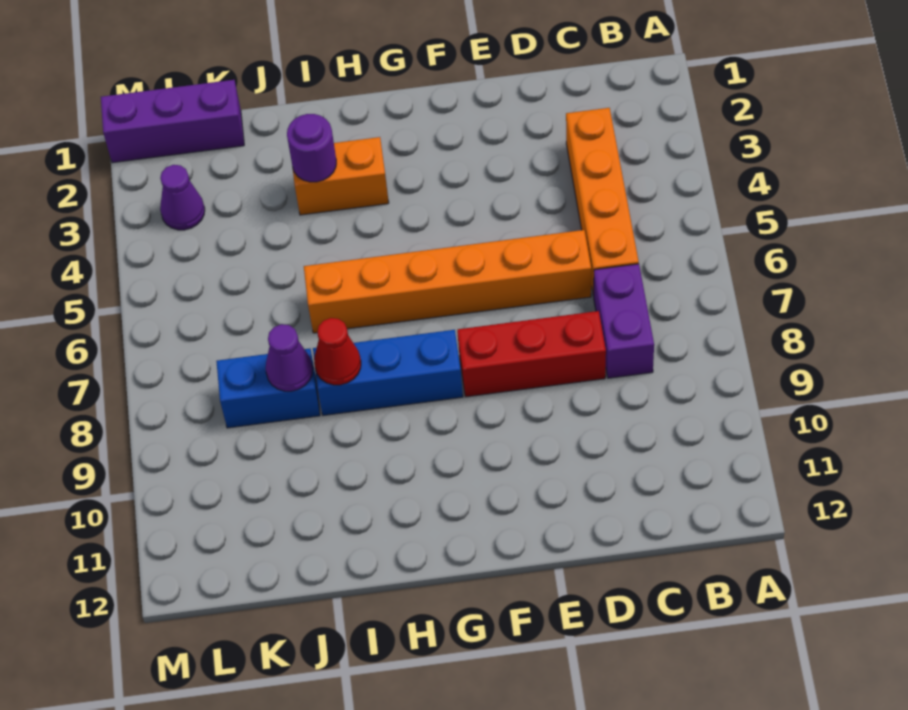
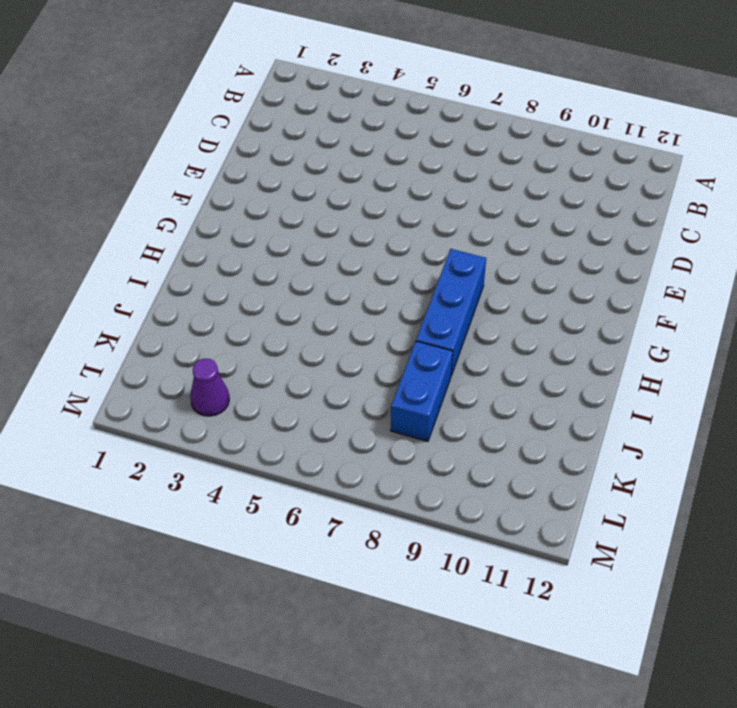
none -> orange 1x4 brick [566,108,639,296]
none -> purple 1x2 brick [594,264,654,378]
none -> orange 1x6 brick [304,230,591,333]

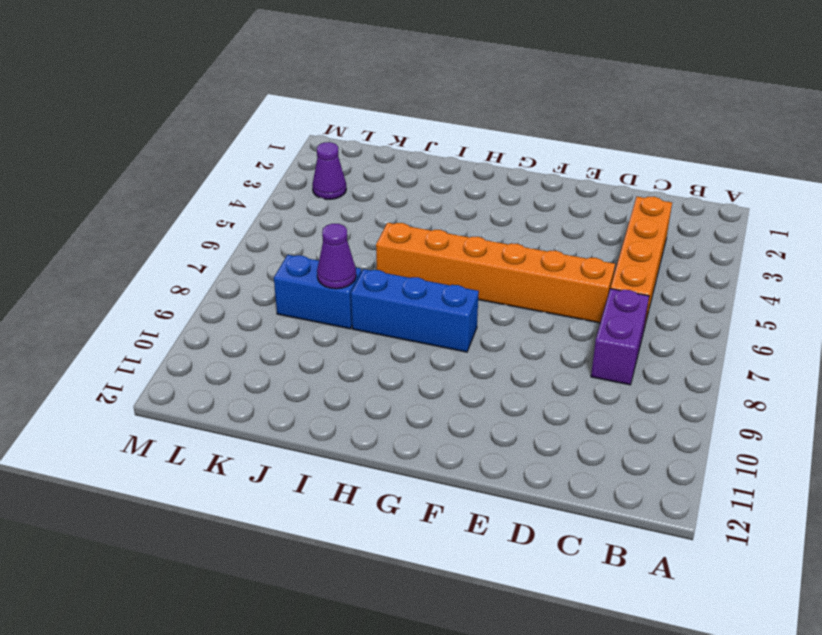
none -> red 1x3 brick [457,311,606,397]
none -> orange 1x2 brick [293,137,389,215]
none -> purple 1x3 brick [101,80,244,163]

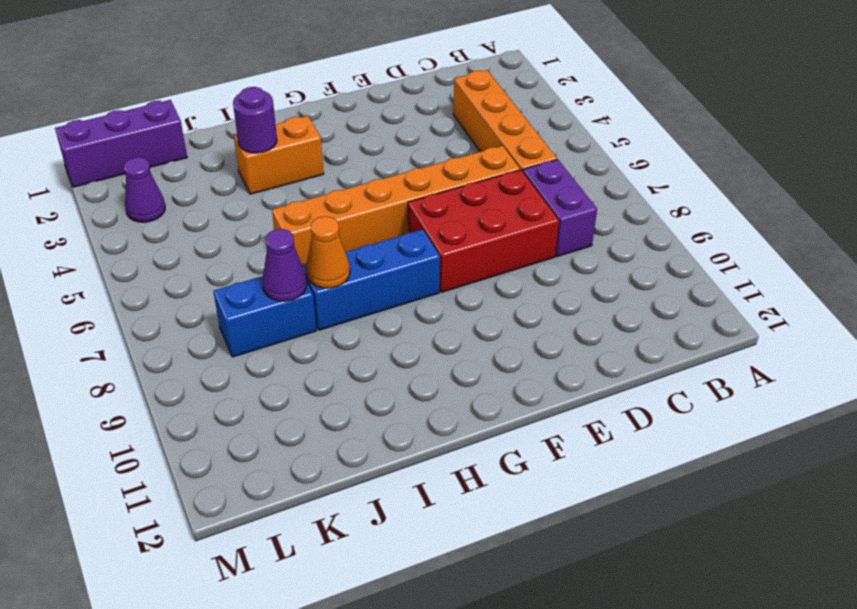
red 2x3 brick [408,170,559,292] -> red 1x3 brick [457,311,606,397]
orange 1x1 cone [306,216,350,288] -> red 1x1 cone [314,318,361,385]

